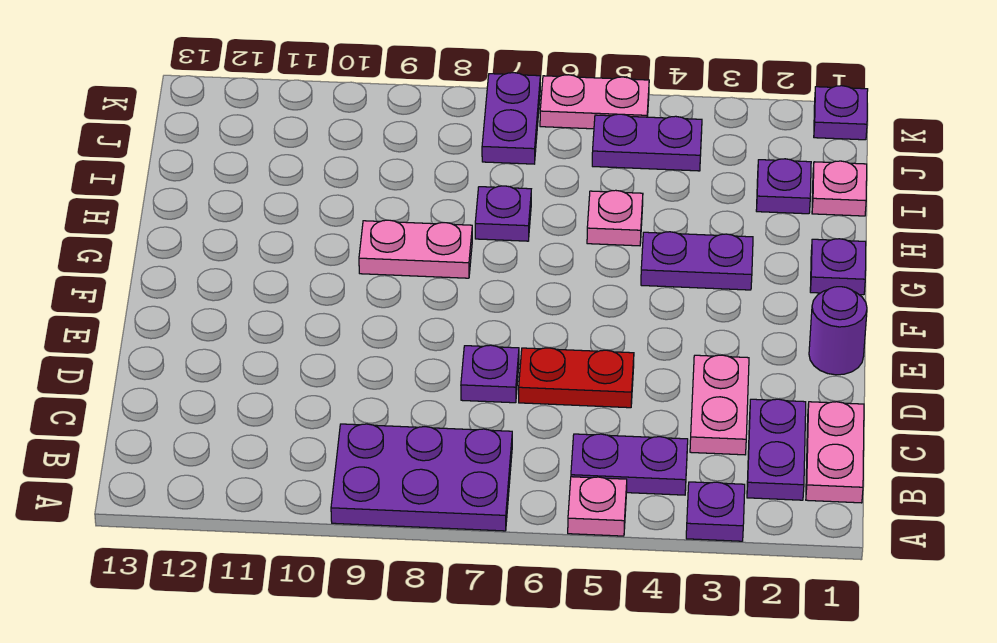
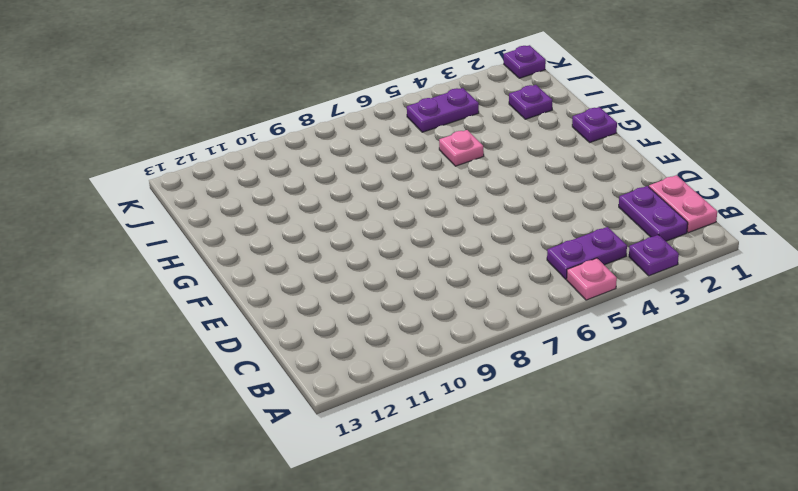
none -> purple 2x3 plate [331,424,512,531]
none -> pink 1x2 plate [690,355,749,455]
none -> red 1x2 plate [519,348,634,408]

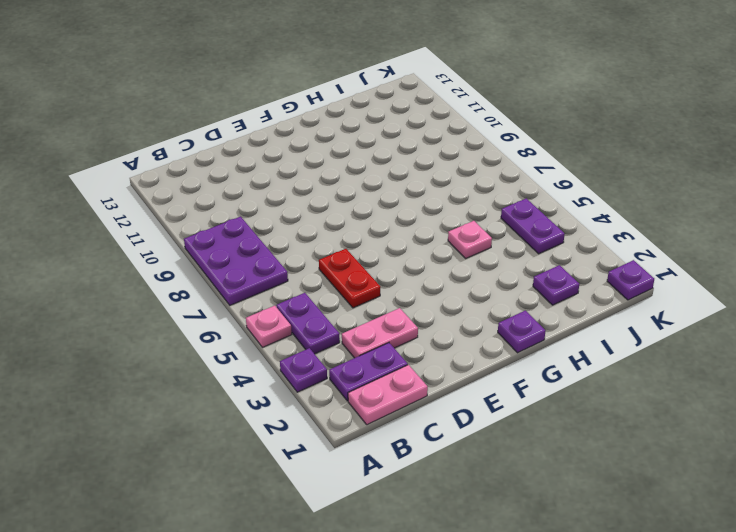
none -> purple 1x1 plate [461,345,519,403]
none -> purple 1x1 round brick [809,287,867,375]
none -> purple 1x2 plate [641,232,753,290]

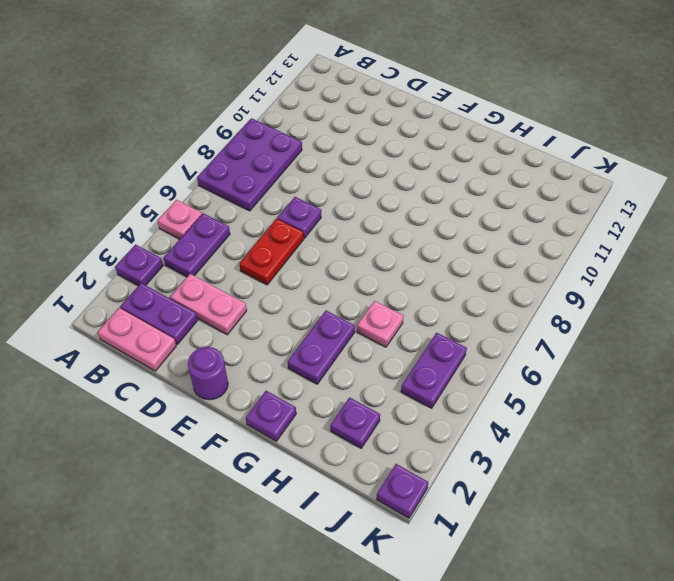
none -> pink 1x2 plate [359,220,472,278]
none -> purple 1x1 plate [475,186,531,241]
none -> pink 1x1 plate [812,161,867,216]

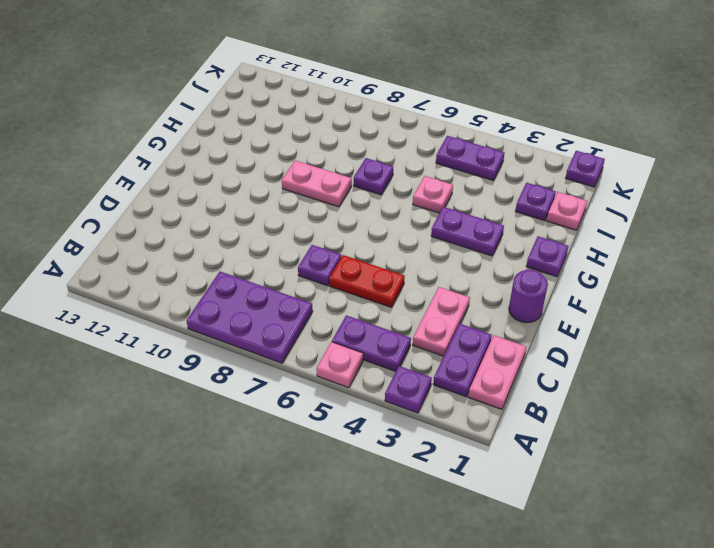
none -> purple 1x2 plate [482,73,540,164]
none -> pink 1x2 plate [540,75,649,129]

